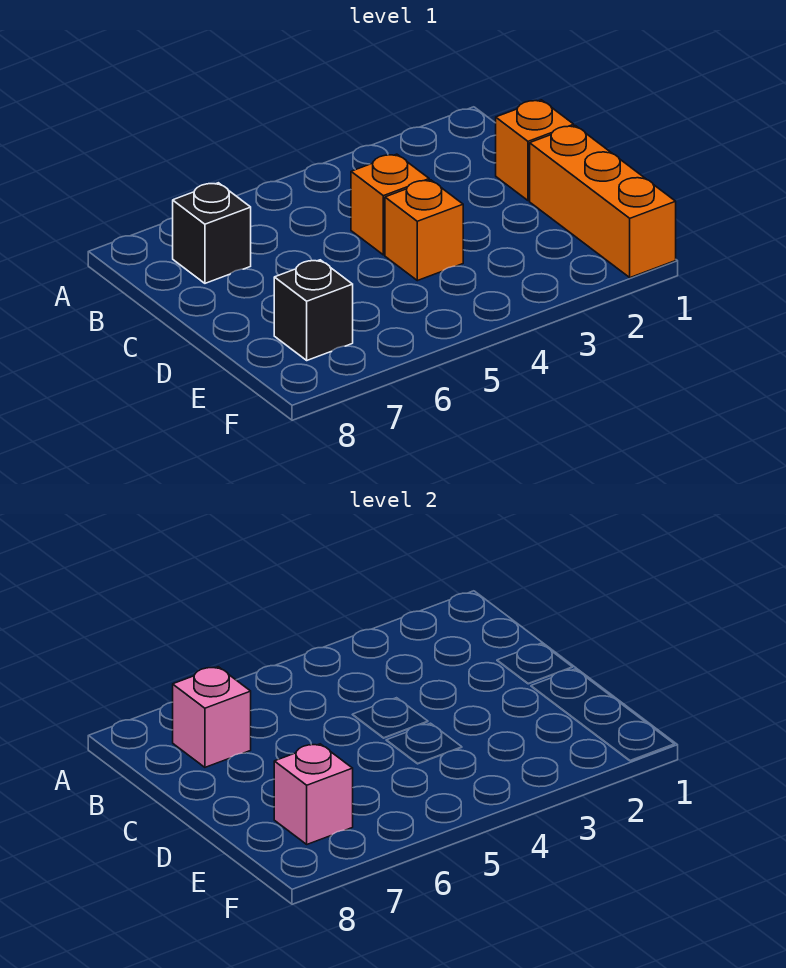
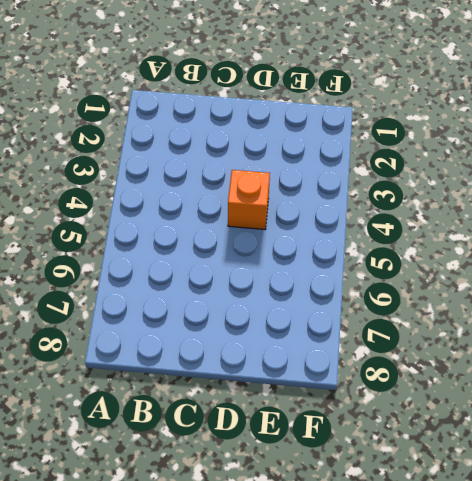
none -> black 1x1 brick [173,183,251,283]
none -> orange 1x1 brick [496,100,574,201]

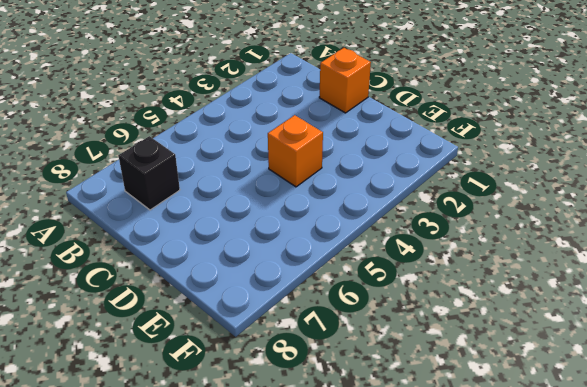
none -> orange 1x1 brick [351,154,429,255]
none -> orange 1x3 brick [530,126,676,278]

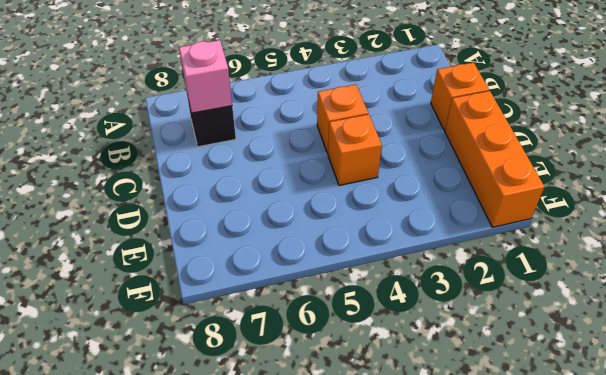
none -> black 1x1 brick [274,260,353,360]
none -> pink 1x1 brick [274,744,353,844]

